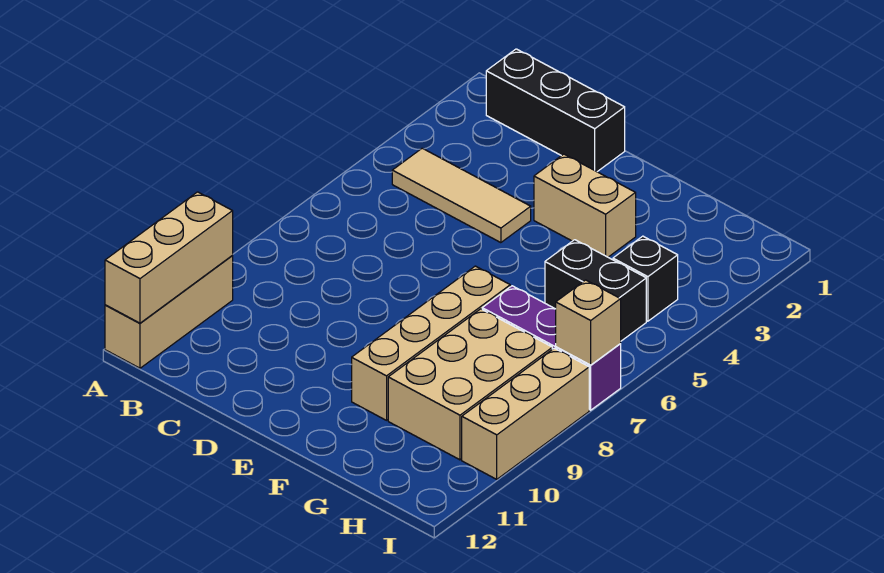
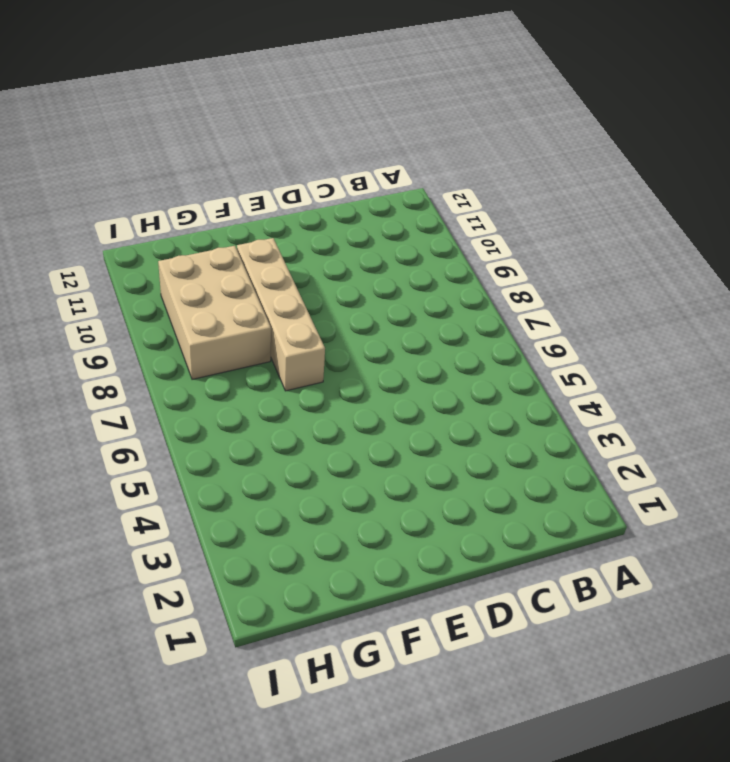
none -> tan 1x3 brick [105,256,233,368]
none -> black 1x3 brick [486,49,625,172]
none -> tan 1x3 tile [392,148,531,243]

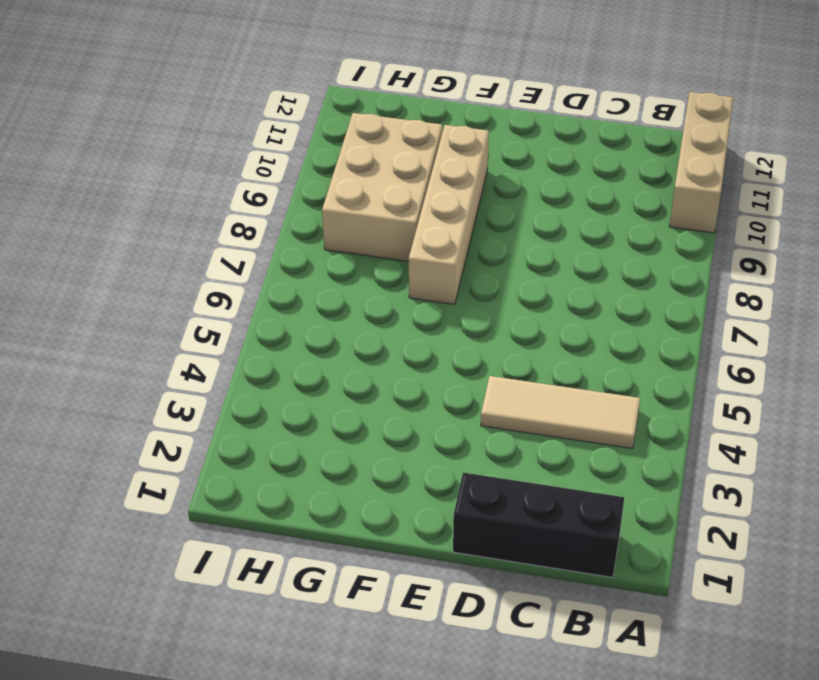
none -> tan 1x2 brick [534,154,636,257]
none -> black 1x2 brick [545,240,646,341]
none -> purple 1x3 brick [482,286,621,410]

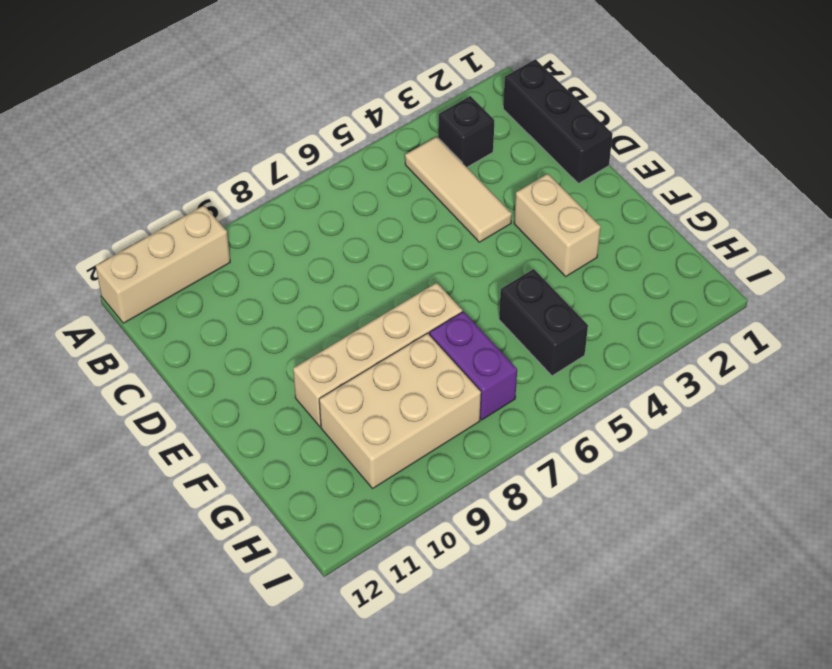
black 1x1 brick [438,96,494,167] -> black 1x1 brick moved to [613,236,678,321]
purple 1x2 brick [430,311,517,420] -> purple 1x3 brick [482,286,621,410]
none -> tan 1x3 brick [462,348,589,479]
none -> tan 1x3 brick [105,192,233,323]
none -> tan 1x1 brick [556,280,621,365]

